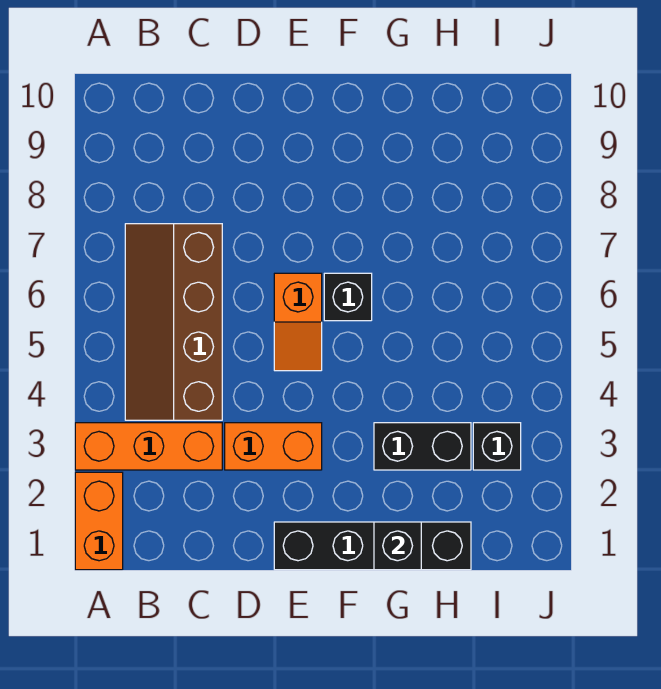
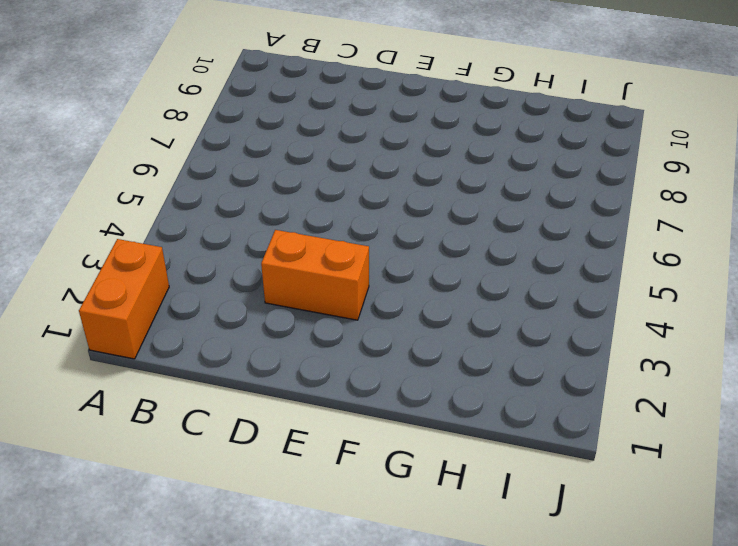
none -> orange 1x3 brick [75,423,222,470]
none -> brown 2x4 slope [125,224,222,420]

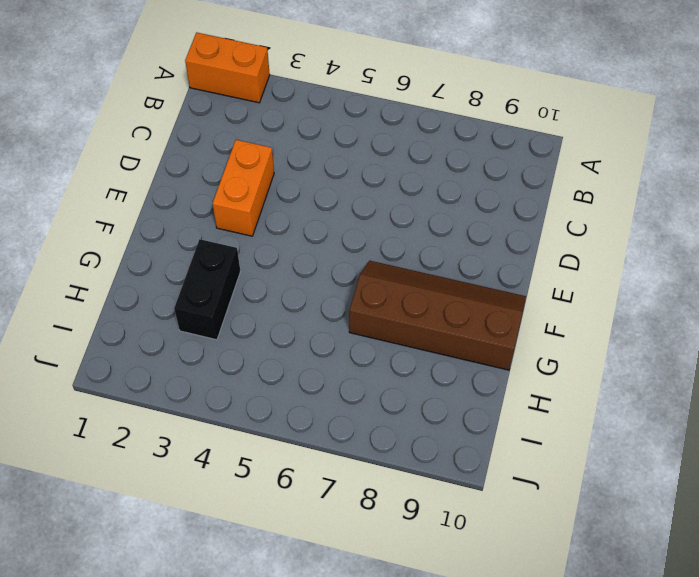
brown 2x4 slope [349,261,526,370] -> brown 2x4 slope moved to [125,224,222,420]
none -> orange 1x3 brick [75,423,222,470]
none -> black 1x4 brick [274,522,471,570]

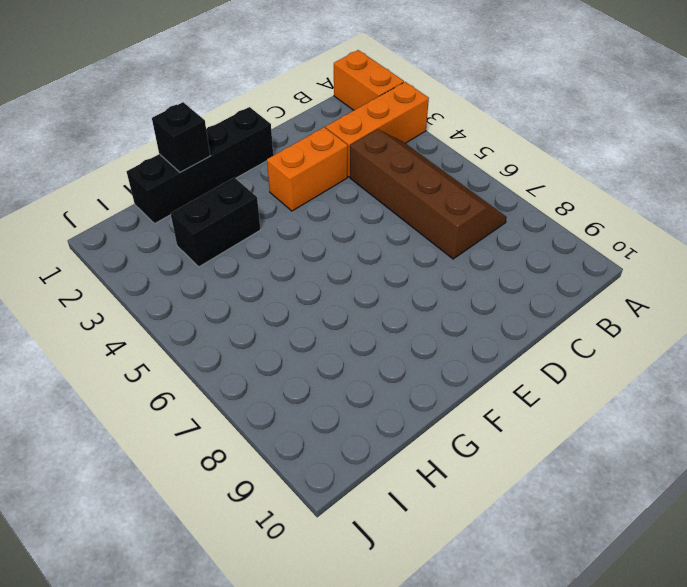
none -> orange 1x2 slope [274,273,322,371]
none -> black 1x1 brick [324,273,372,321]

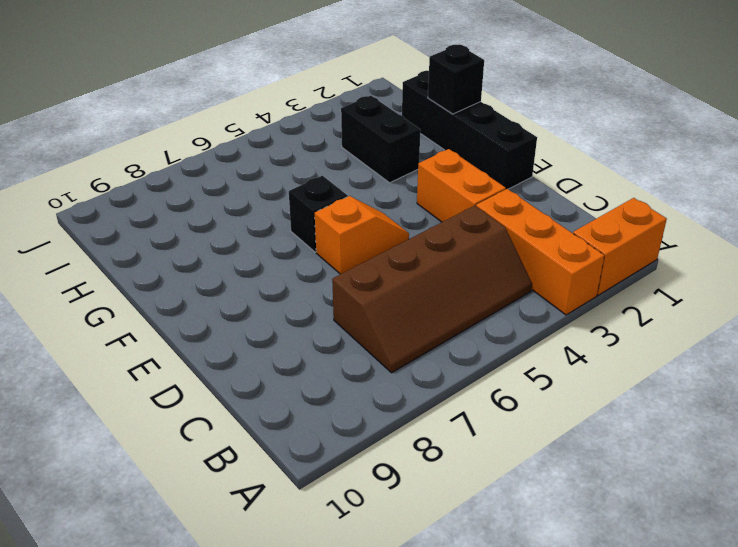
none -> black 1x1 brick [473,423,521,470]

